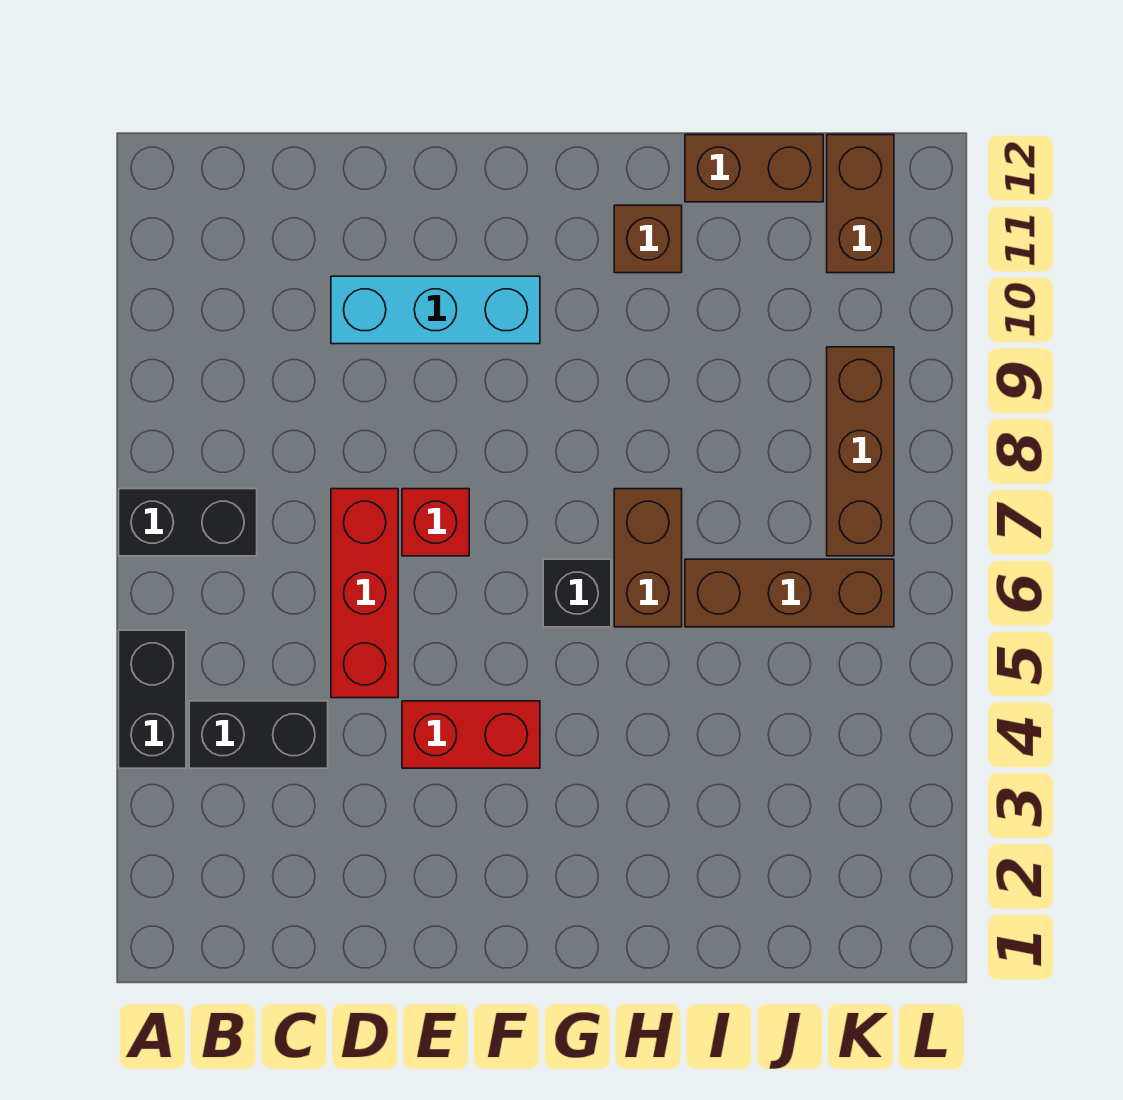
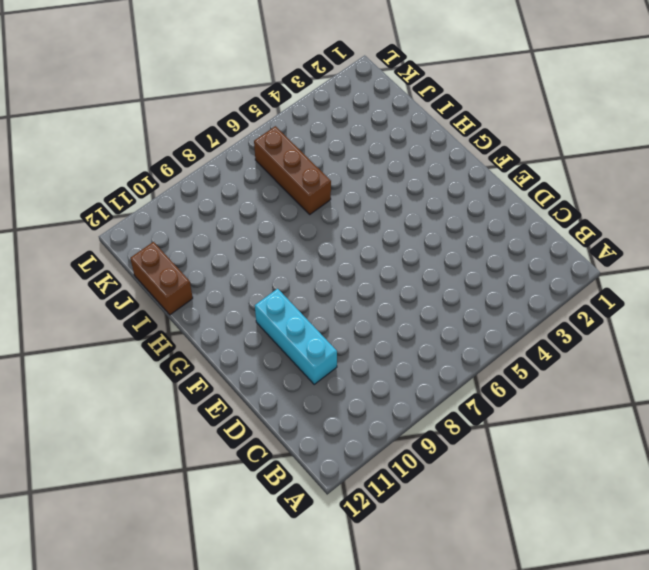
none -> black 1x2 brick [119,630,186,768]
none -> black 1x2 brick [119,489,257,556]
none -> black 1x2 brick [189,701,328,768]

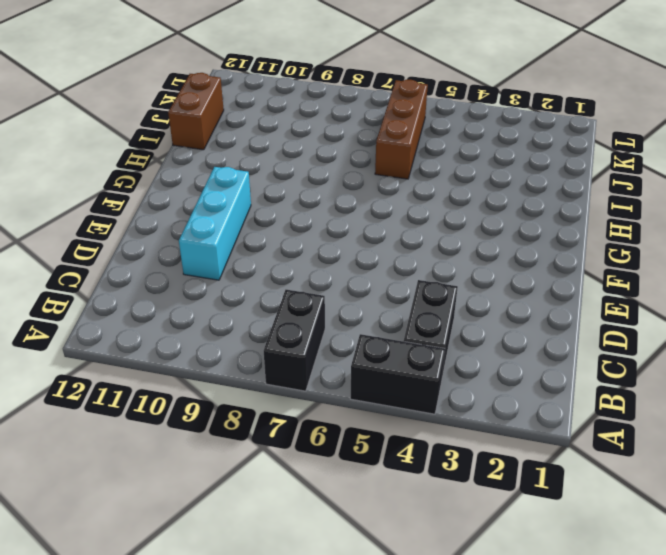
none -> red 1x3 brick [331,489,398,698]
none -> red 1x2 brick [402,701,540,768]
none -> red 1x1 brick [402,489,469,556]

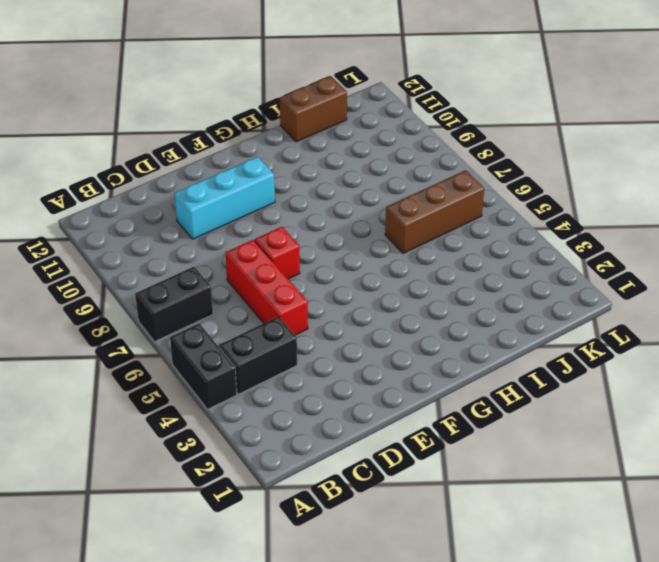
none -> red 1x2 brick [402,701,540,768]
none -> black 1x1 brick [543,559,611,627]
none -> brown 1x2 brick [614,489,682,627]

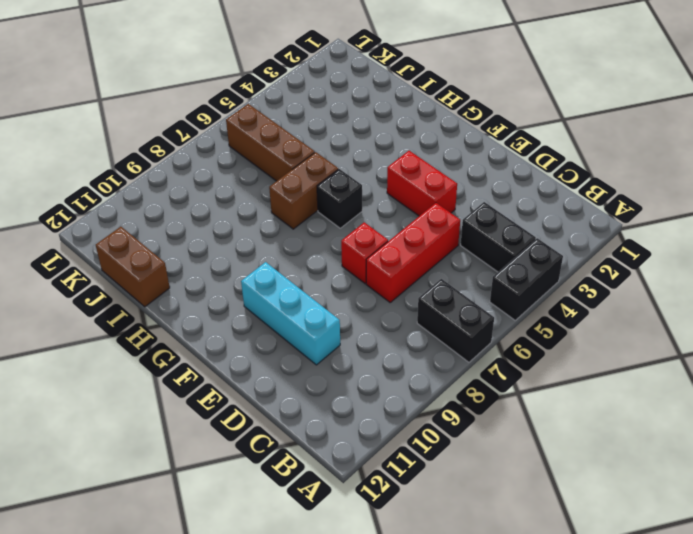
none -> brown 1x1 brick [614,205,682,273]
none -> brown 1x3 brick [827,347,894,556]
none -> brown 1x2 brick [827,135,894,273]

